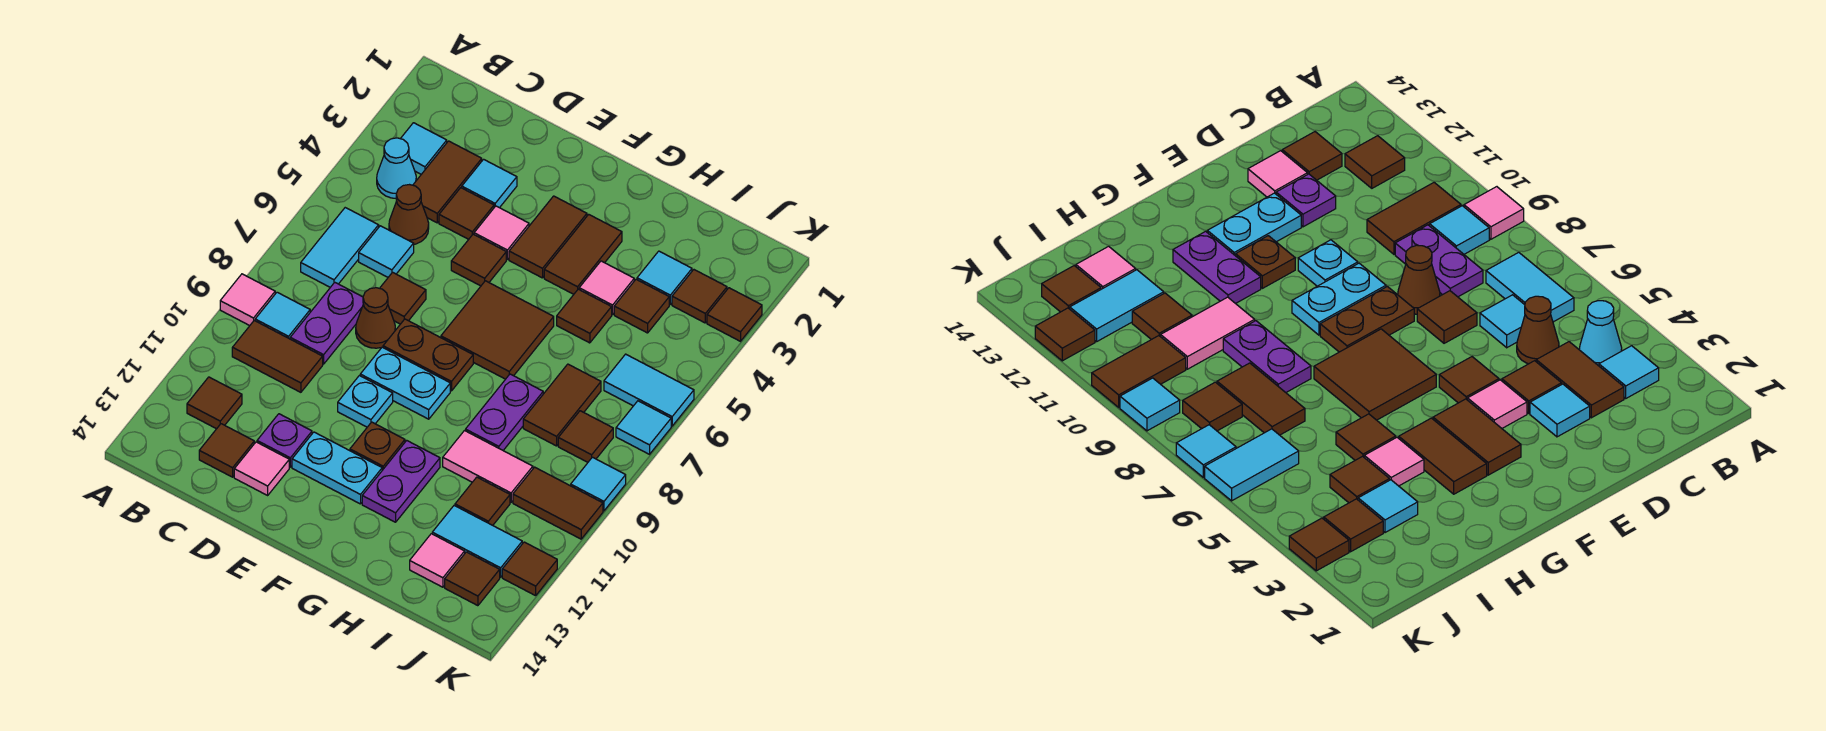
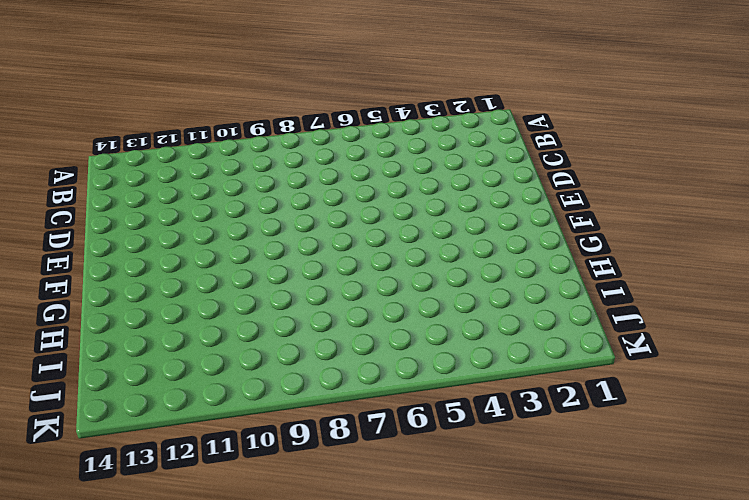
none -> pink 1x1 tile [220,274,275,326]
none -> cyan 1x1 tile [401,123,447,174]
none -> cyan 1x1 cone [377,138,416,198]
none -> cyan 1x2 tile [301,208,379,287]

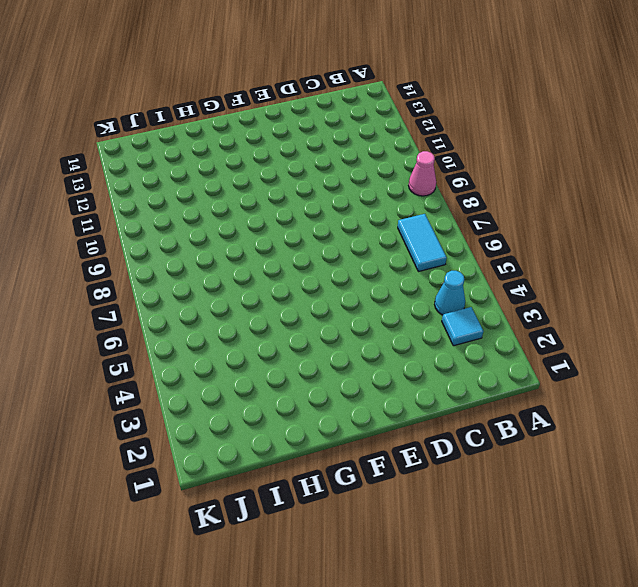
pink 1x1 cone [409,151,436,196] -> pink 1x1 tile [220,274,275,326]
none -> cyan 1x1 tile [255,292,310,339]
none -> brown 1x2 tile [232,321,323,392]
none -> brown 1x1 tile [187,377,242,429]
none -> brown 1x2 tile [413,141,482,223]

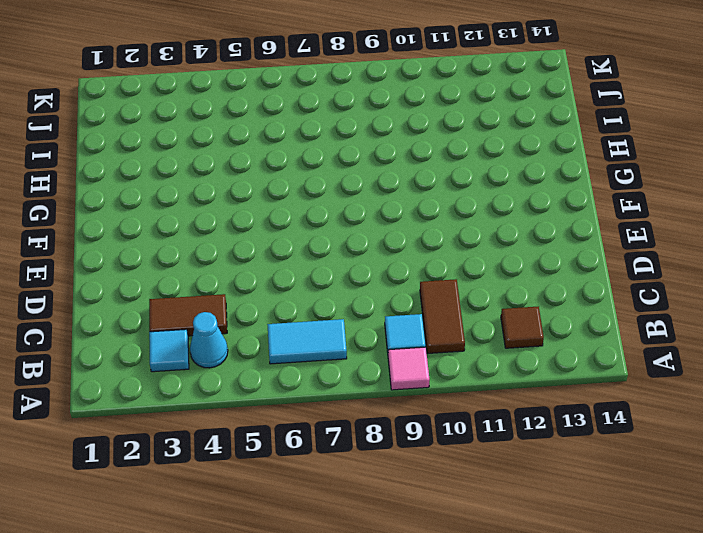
none -> brown 1x1 cone [389,185,429,244]
none -> cyan 1x1 tile [359,226,414,277]
none -> purple 1x2 plate [290,282,363,364]
none -> brown 1x1 tile [199,424,254,477]

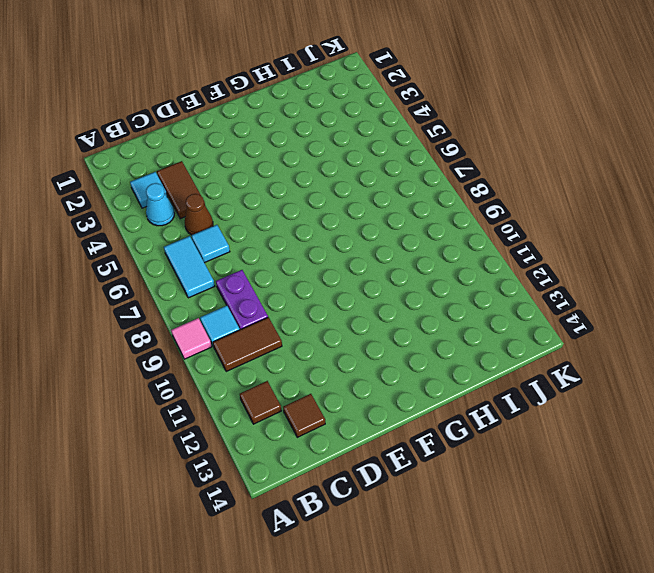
none -> cyan 1x1 tile [462,159,517,208]
none -> brown 1x1 tile [439,188,494,239]
none -> brown 1x1 tile [380,272,426,324]
none -> brown 1x1 cone [356,288,395,348]

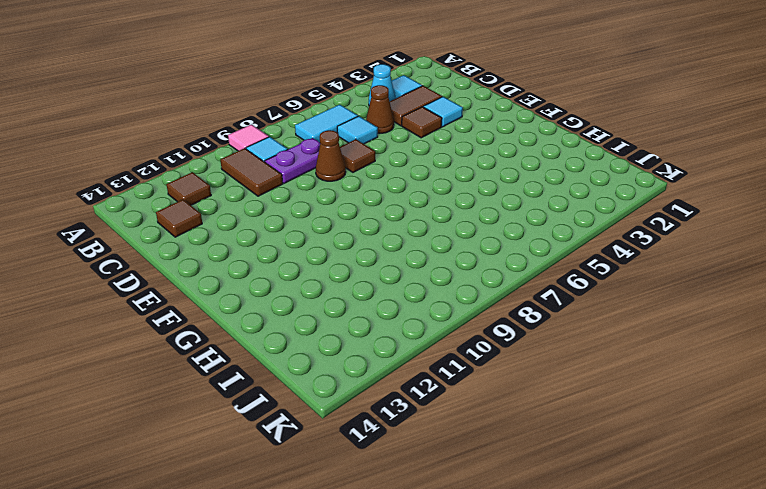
none -> purple 1x1 plate [257,414,312,467]
none -> pink 1x1 tile [234,442,289,495]
none -> pink 1x1 tile [474,206,529,259]
none -> brown 1x1 tile [451,234,506,286]

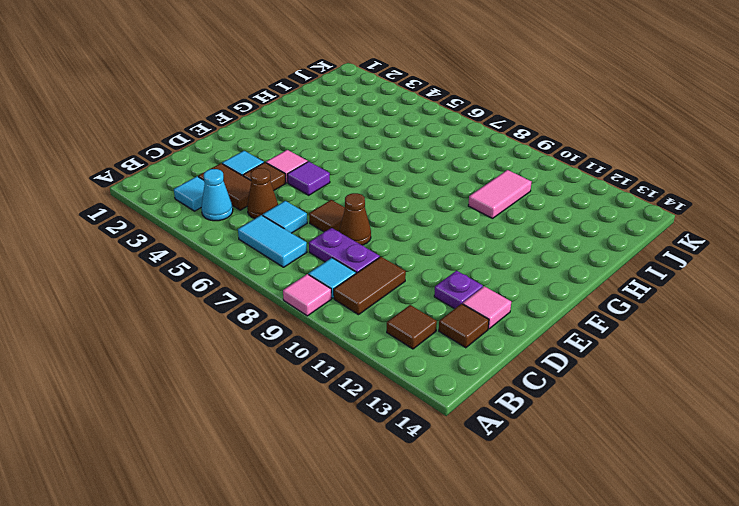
purple 1x1 tile [287,161,330,195] -> brown 1x1 tile [451,234,506,286]
none -> brown 1x2 plate [383,319,473,391]
none -> cyan 1x2 plate [360,347,450,419]
none -> cyan 1x1 plate [338,376,393,427]
none -> cyan 1x2 plate [292,432,382,504]

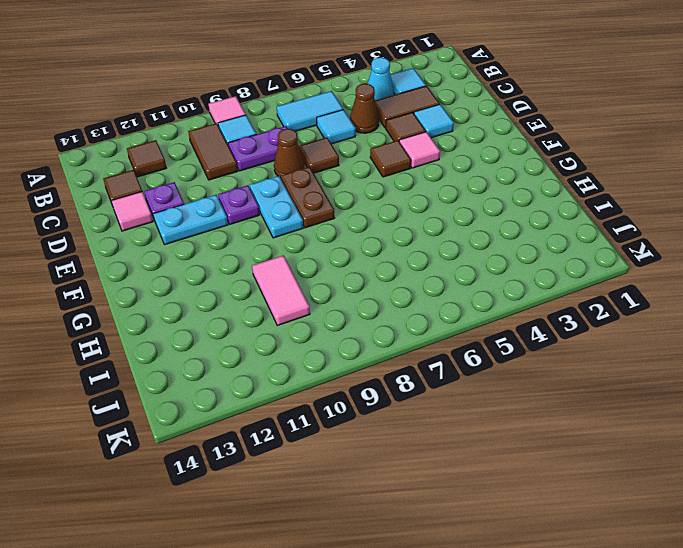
purple 1x1 plate [218,185,260,224] -> cyan 1x1 plate [338,376,393,427]
cyan 1x2 plate [153,195,228,245] -> cyan 1x2 plate turned to [292,432,382,504]
none -> brown 1x2 tile [509,196,587,278]
none -> brown 2x2 tile [441,281,554,379]
none -> brown 1x1 plate [350,422,405,470]
none -> brown 1x2 tile [544,214,622,294]

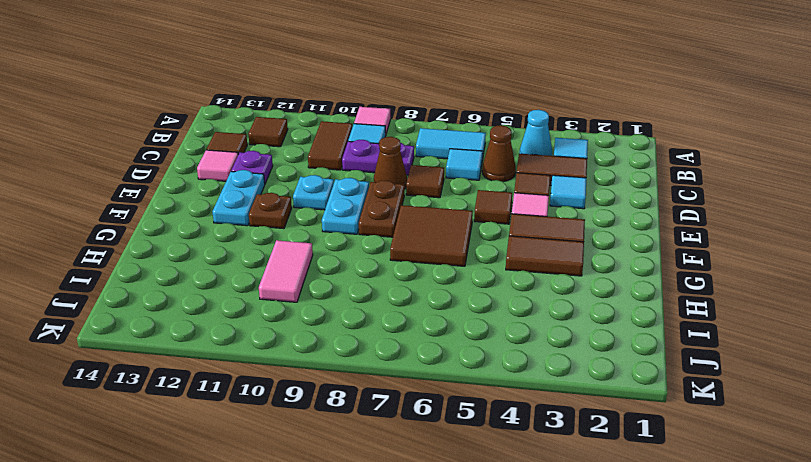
none -> purple 1x2 plate [362,441,440,522]
none -> pink 1x1 tile [579,261,634,315]
none -> brown 1x1 tile [557,289,612,343]
none -> purple 1x2 plate [466,374,543,450]

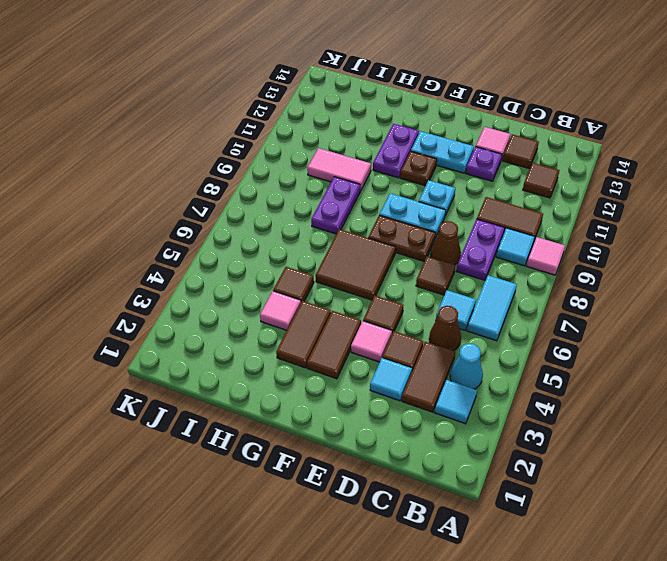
none -> cyan 1x1 tile [637,251,692,304]
none -> brown 1x1 tile [614,279,669,333]
none -> brown 1x2 tile [523,364,601,446]
none -> brown 1x1 tile [455,477,510,525]

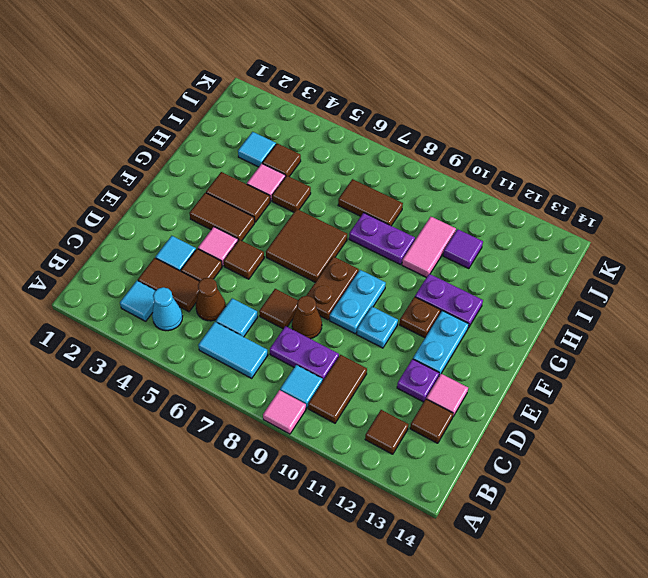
purple 1x1 tile [443,229,483,269] -> brown 1x1 tile [455,477,510,525]
none -> cyan 1x2 tile [432,506,522,577]
none -> pink 1x1 tile [410,534,465,587]
none -> brown 1x1 tile [672,270,727,323]
none -> cyan 1x2 tile [604,354,694,426]

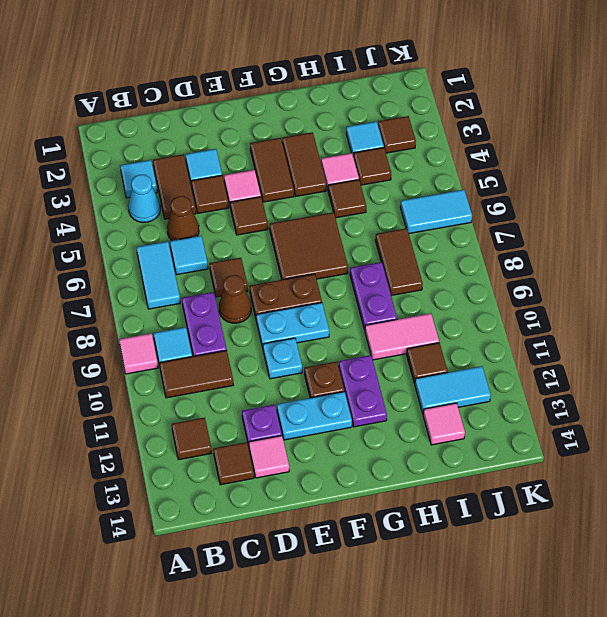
none -> brown 1x1 tile [558,411,613,462]
none -> brown 1x2 tile [513,467,603,539]
none -> brown 1x1 tile [445,552,500,606]
none -> brown 1x1 tile [707,288,762,341]

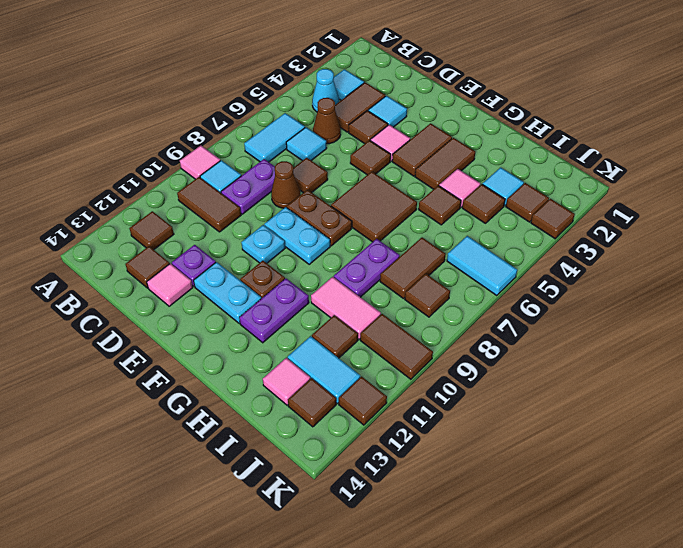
none -> cyan 1x1 tile [616,401,671,454]
none -> cyan 1x1 tile [571,457,626,511]

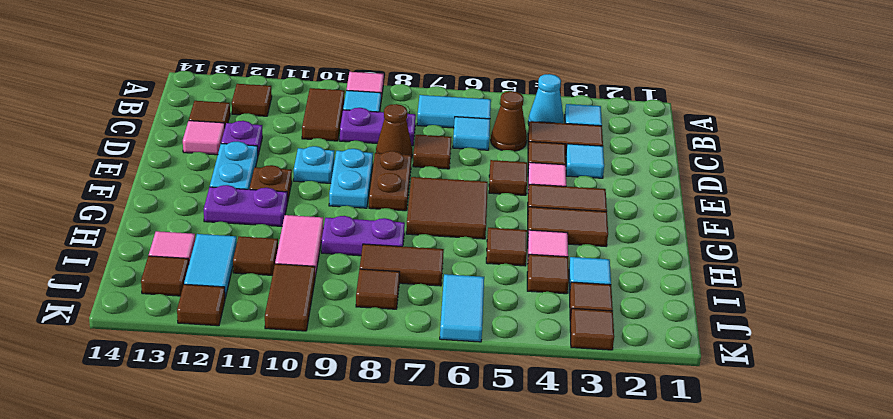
none -> cyan 1x1 tile [616,401,671,454]
none -> cyan 1x1 tile [571,457,626,511]

